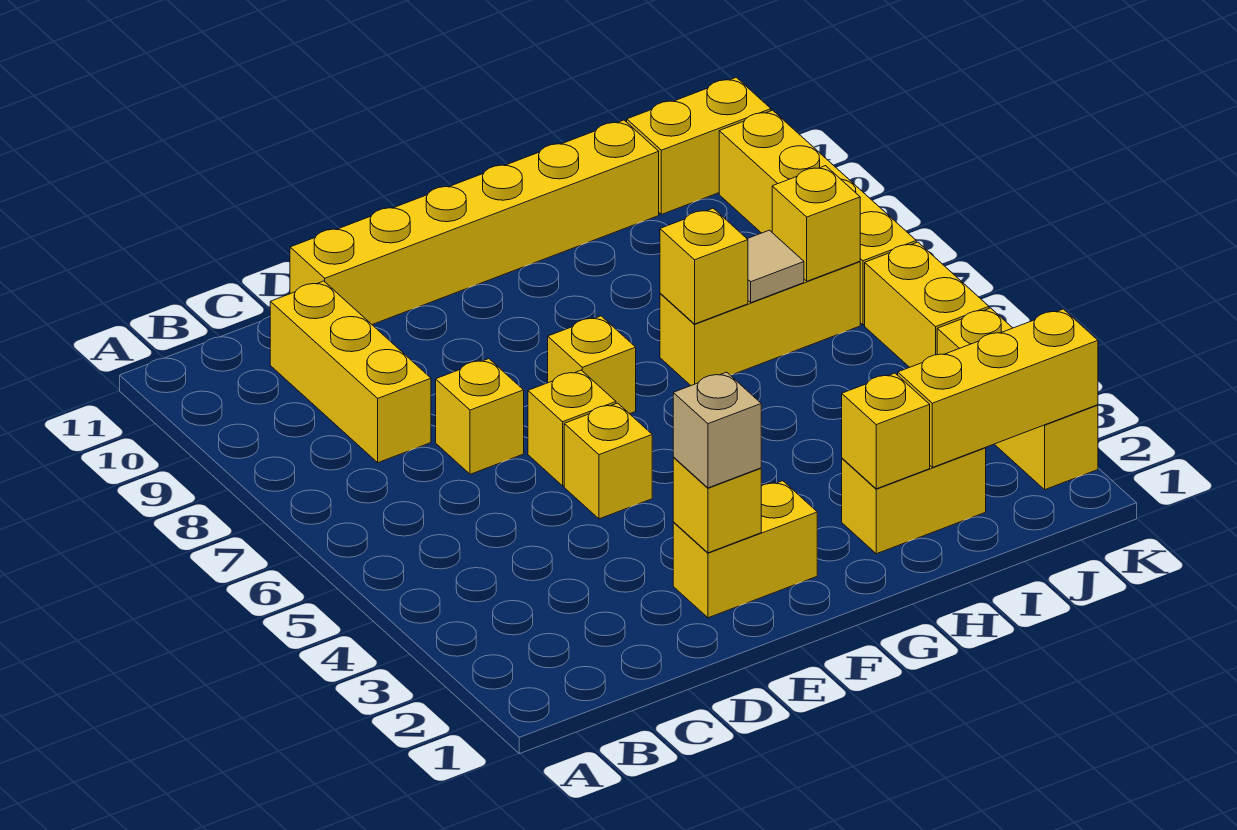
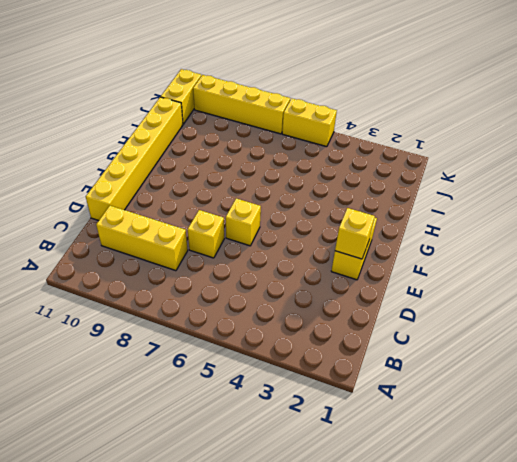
none -> yellow 1x1 brick [564,403,652,519]
none -> yellow 1x1 brick [548,316,636,414]
none -> yellow 1x2 brick [842,448,986,554]

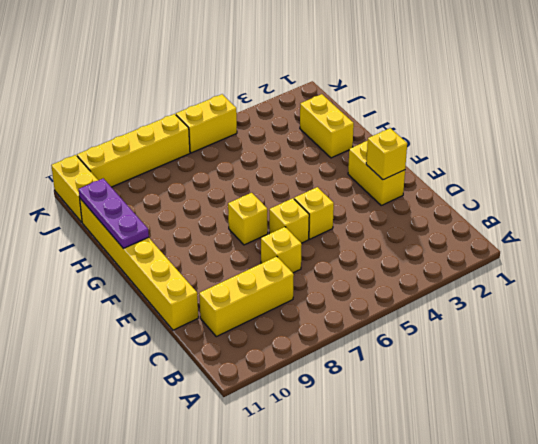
purple 1x3 plate [79,178,149,248] -> none
none -> yellow 1x3 brick [660,261,860,386]
none -> yellow 1x3 brick [937,308,1098,490]
none -> yellow 1x1 brick [842,373,930,489]

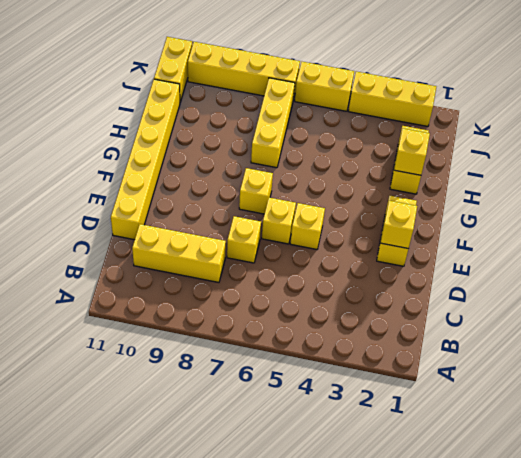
none -> yellow 1x1 brick [660,208,748,324]
none -> yellow 1x3 brick [898,309,1098,467]
none -> tan 1x1 tile [748,230,804,303]

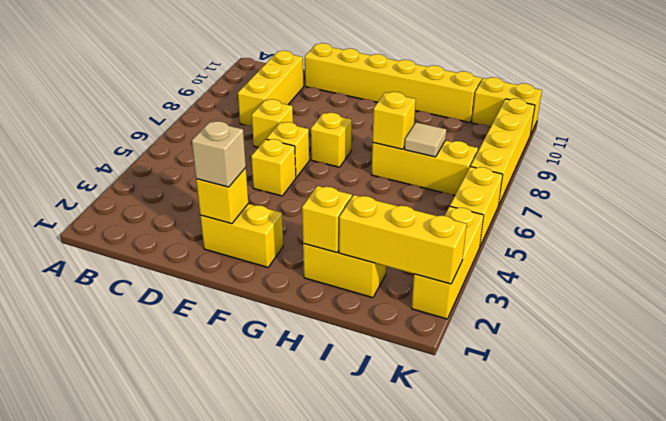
none -> yellow 1x1 brick [772,166,860,281]

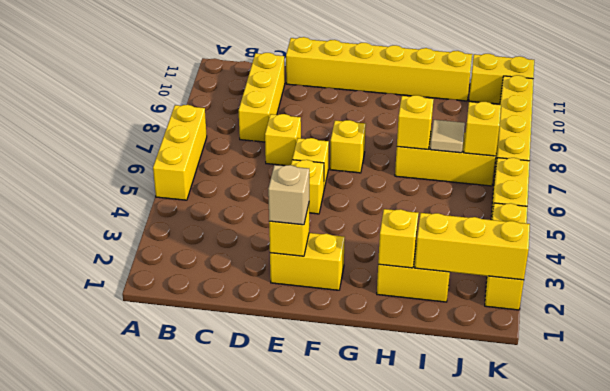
yellow 1x3 brick [153,105,207,200] -> none

